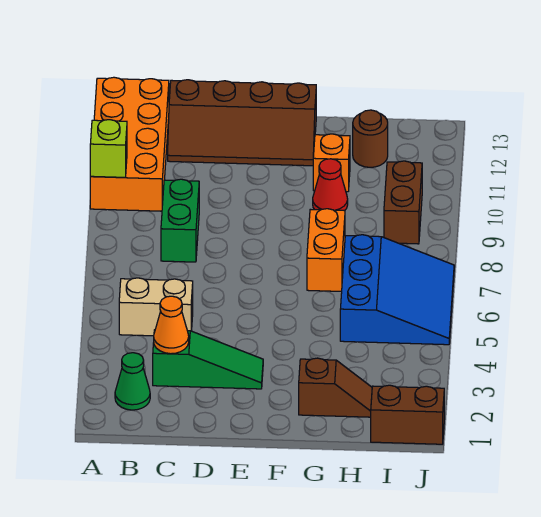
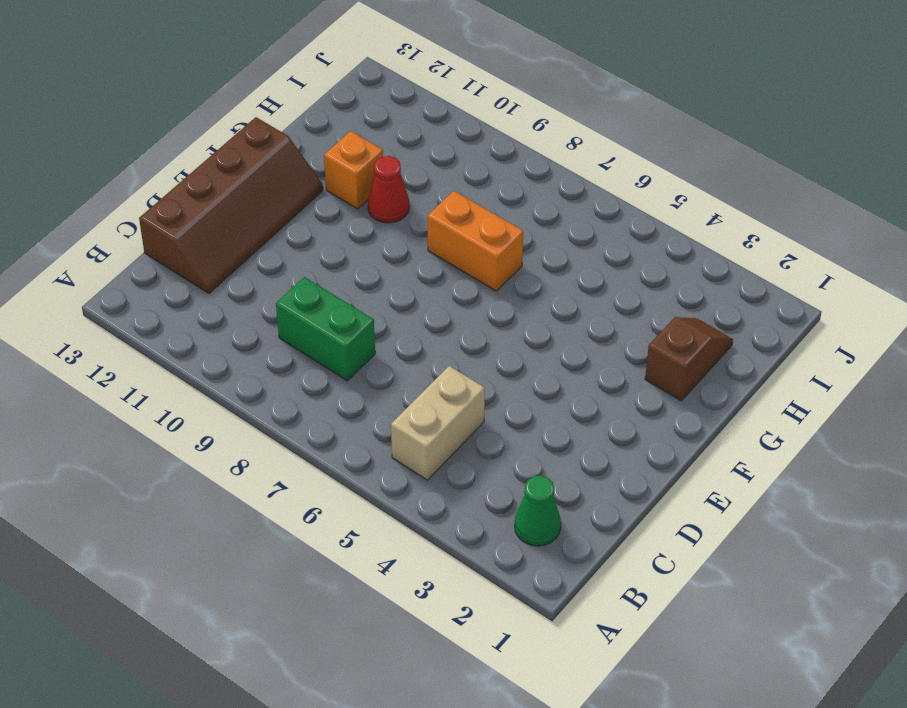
none -> orange 2x4 brick [90,77,169,211]
none -> green 1x3 slope [153,330,263,389]
none -> blue 3x3 slope [340,235,454,345]

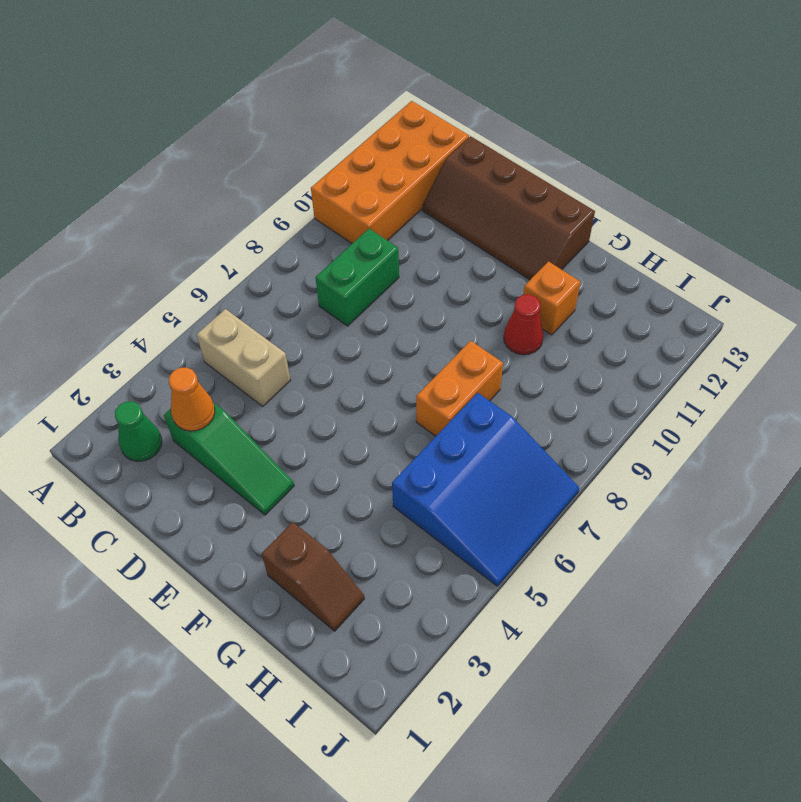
none -> brown 1x1 round brick [353,110,388,167]
none -> brown 1x2 brick [371,385,444,444]
none -> brown 1x2 brick [384,161,422,244]

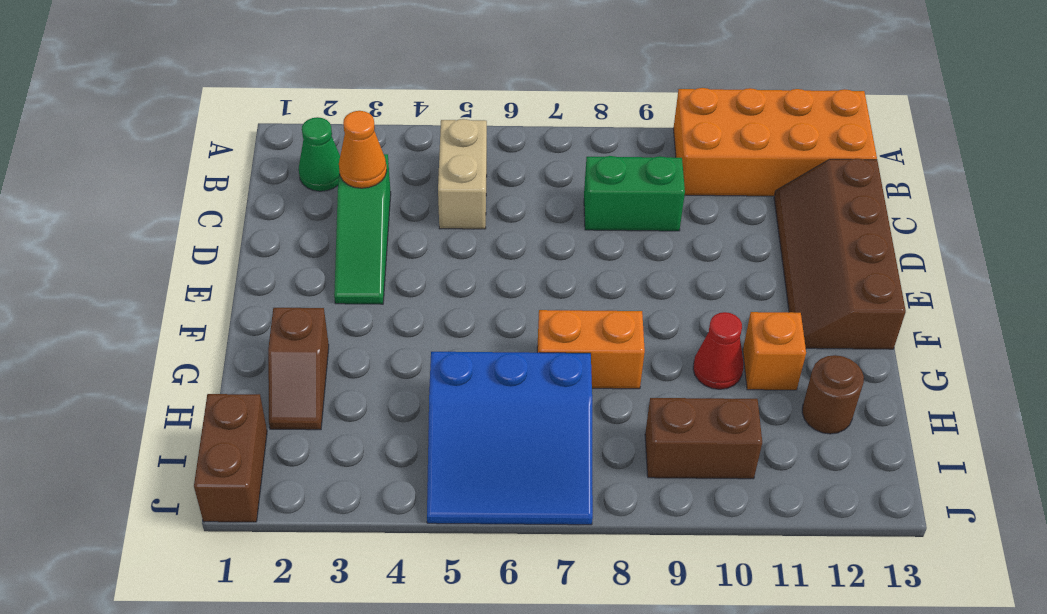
none -> lime 1x1 brick [90,120,127,177]

